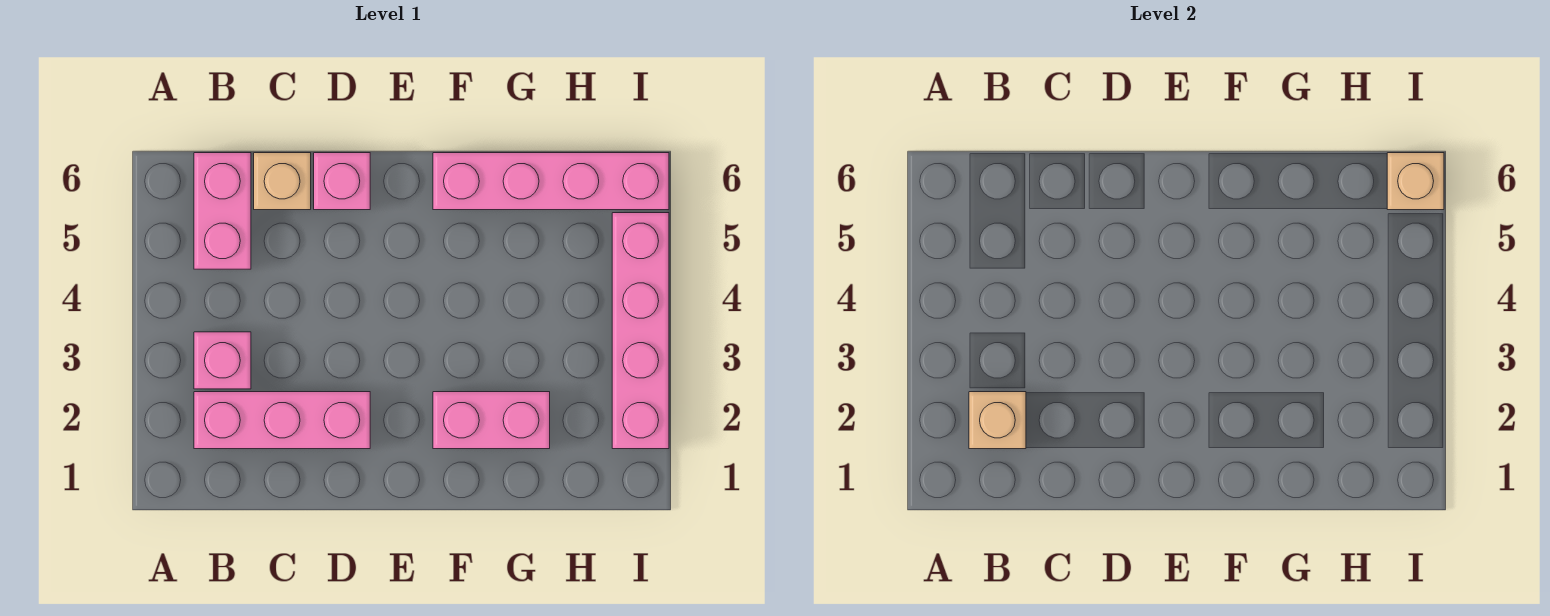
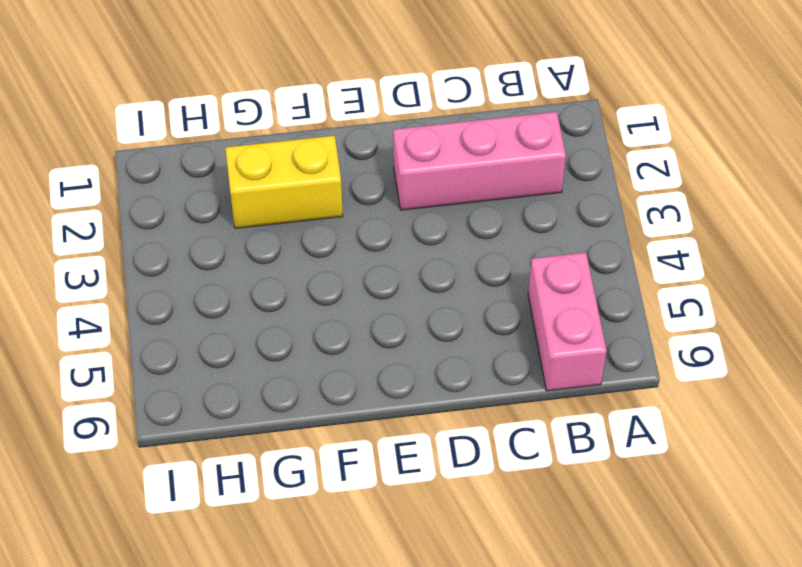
yellow 1x2 brick [226,136,343,228] -> pink 1x2 brick [433,392,550,449]
none -> pink 1x1 brick [194,332,251,389]
none -> tan 1x1 brick [254,153,311,210]

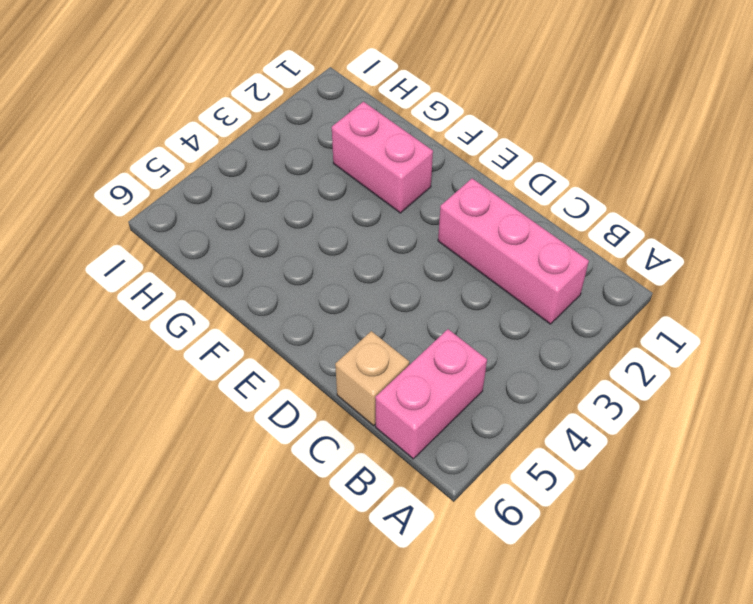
none -> pink 1x1 brick [194,332,251,389]
none -> pink 1x1 brick [314,153,370,210]

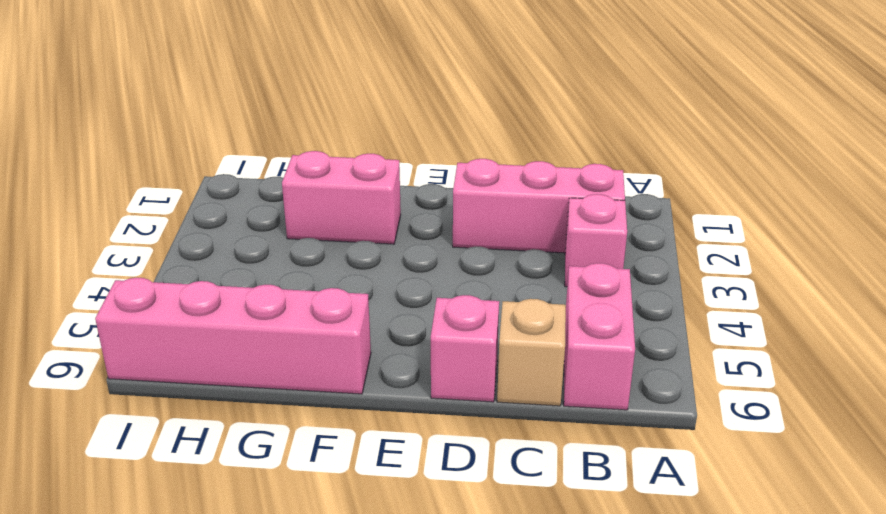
none -> pink 1x4 brick [612,213,669,449]
none -> tan 1x1 brick [969,392,1026,449]

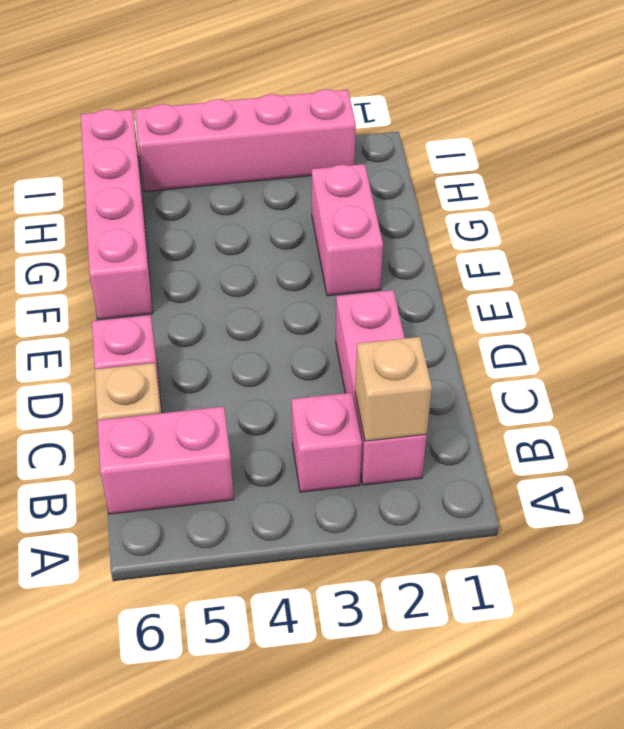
none -> tan 1x1 brick [1387,153,1444,210]

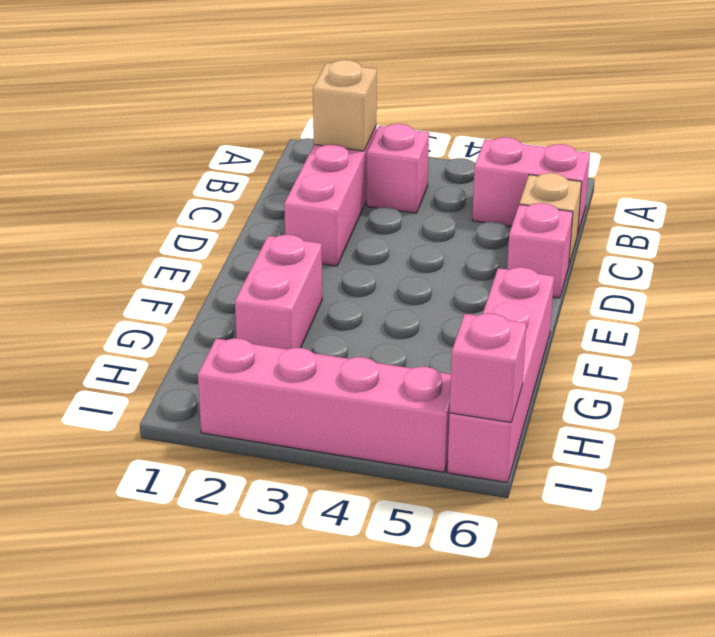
pink 1x1 brick [450,313,526,423] -> tan 1x1 brick [1387,153,1444,210]

